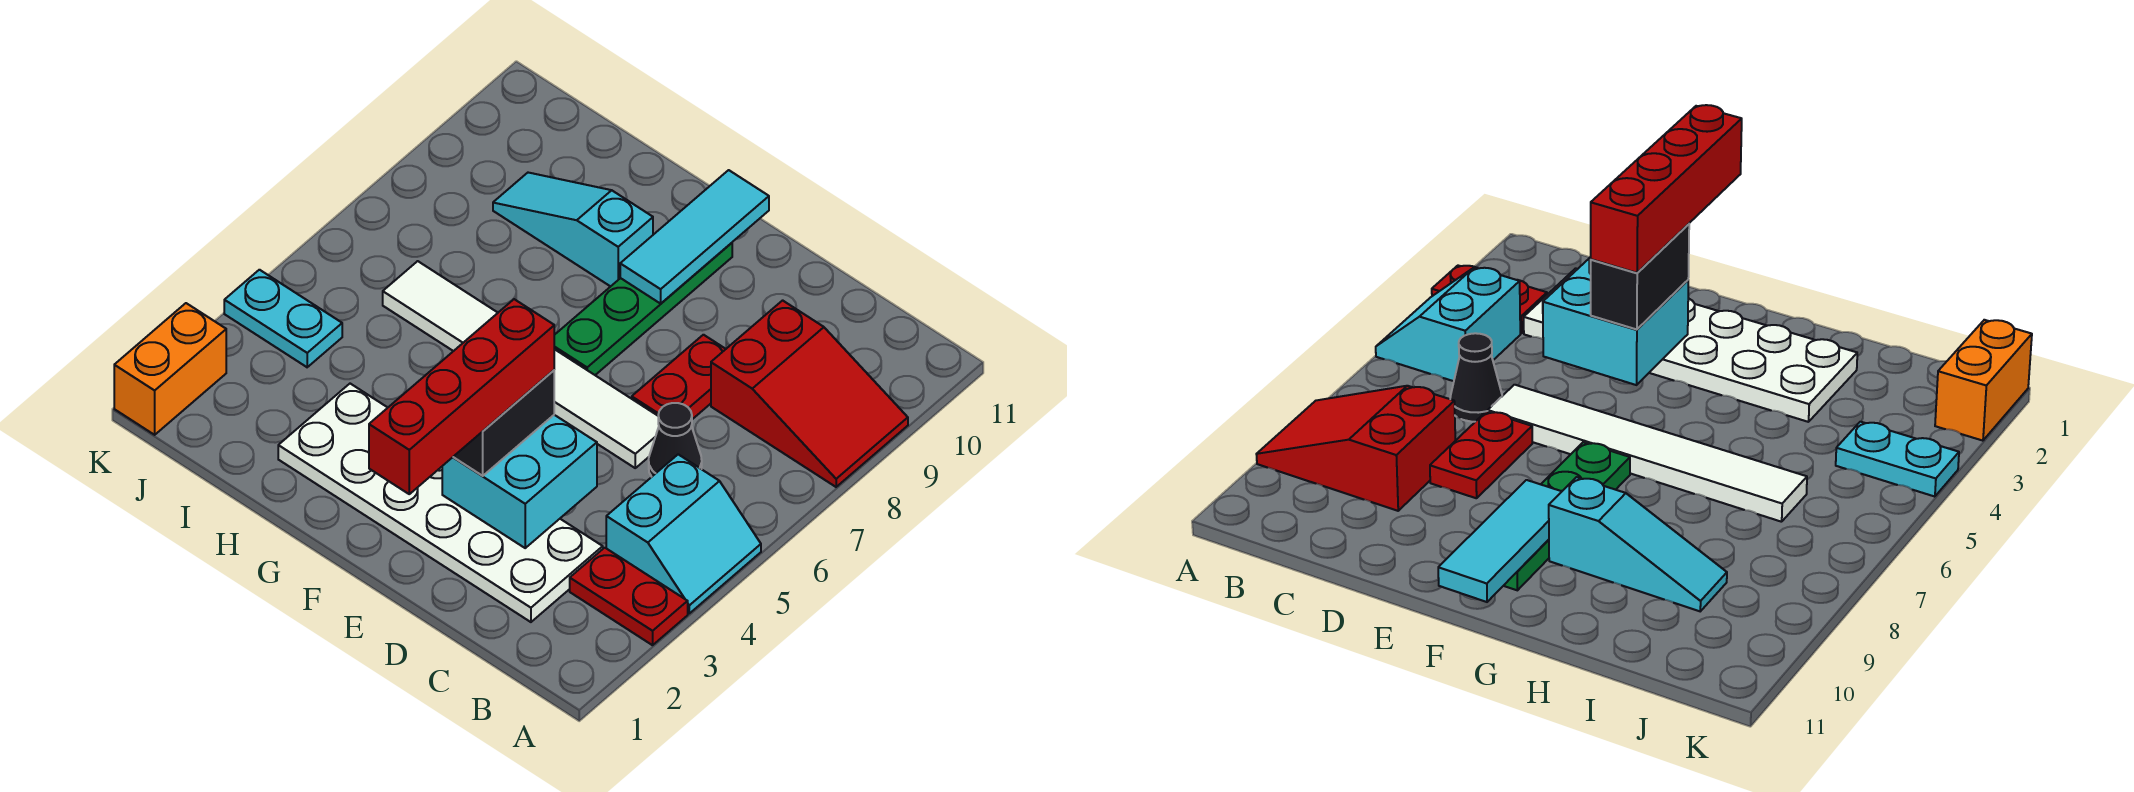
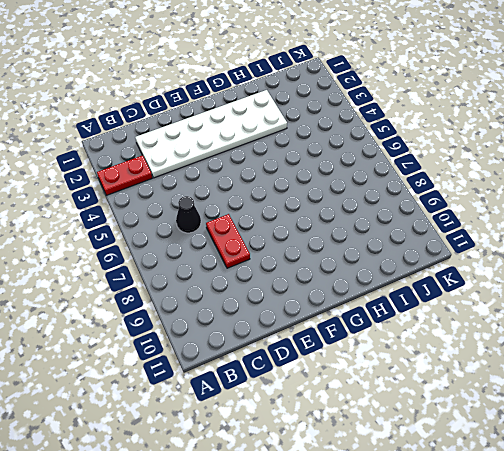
none -> cyan 2x2 slope [606,454,761,613]
none -> red 2x3 slope [711,300,908,487]
none -> white 1x6 tile [383,261,659,468]

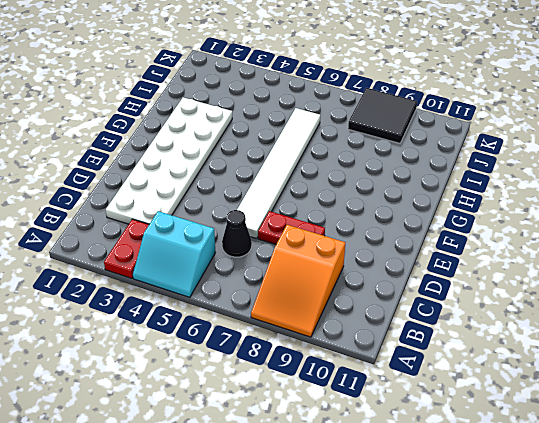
orange 2x3 slope [251,225,345,337] -> red 2x3 slope [711,300,908,487]
black 2x2 tile [348,88,417,143] -> none
none -> green 1x4 plate [554,243,732,375]
none -> cyan 1x3 slope [493,173,653,287]
none -> cyan 1x2 plate [224,270,342,367]

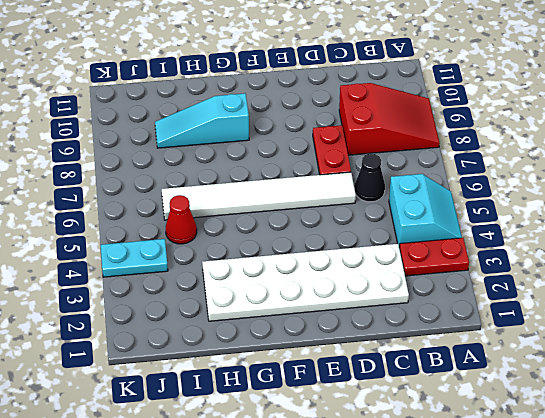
red 1x1 cone [166,195,197,244] -> none
none -> green 1x4 plate [554,243,732,375]
none -> orange 1x2 brick [114,303,226,435]
none -> cyan 2x2 brick [442,415,597,548]

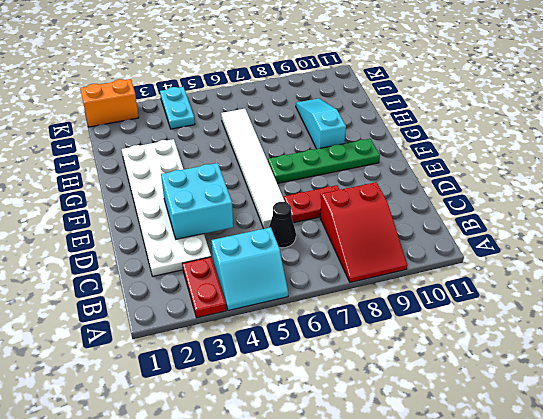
none -> cyan 1x3 tile [620,170,769,304]
none -> black 1x2 brick [454,370,554,476]
none -> red 1x4 brick [369,299,554,494]

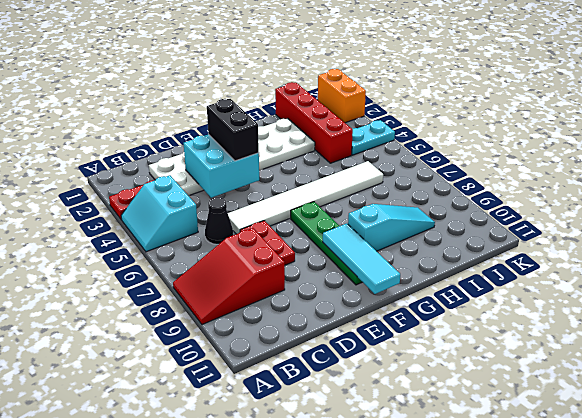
red 1x4 brick [275,82,353,163] -> red 1x4 brick moved to [369,299,554,494]

